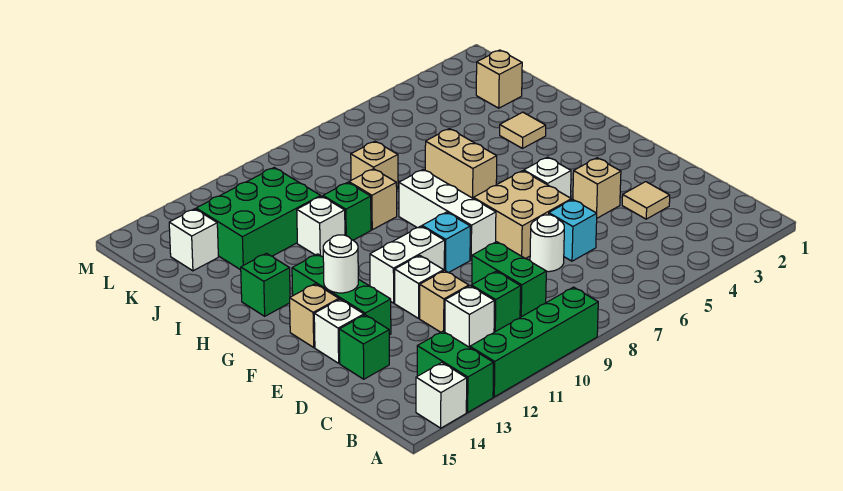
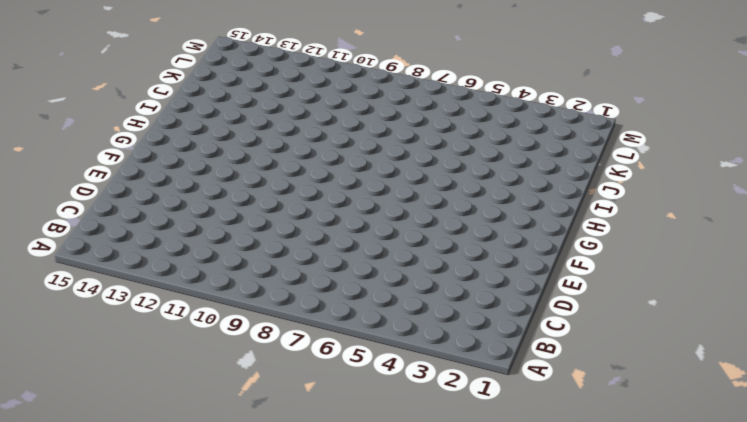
none -> green 1x4 brick [470,287,598,397]
none -> green 1x2 brick [417,331,494,412]
none -> white 1x1 brick [416,363,467,428]
none -> green 1x2 brick [472,242,546,317]

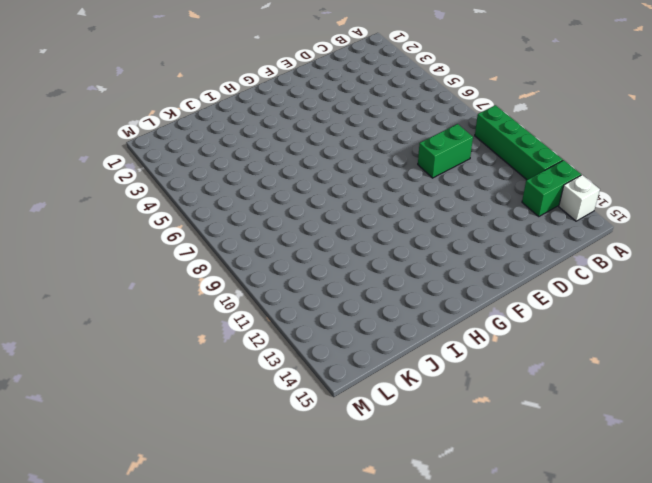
none -> green 1x1 brick [471,271,521,332]
none -> white 1x1 brick [445,286,494,348]
none -> tan 1x1 tile [622,182,670,219]
none -> cyan 1x1 brick [549,199,597,261]

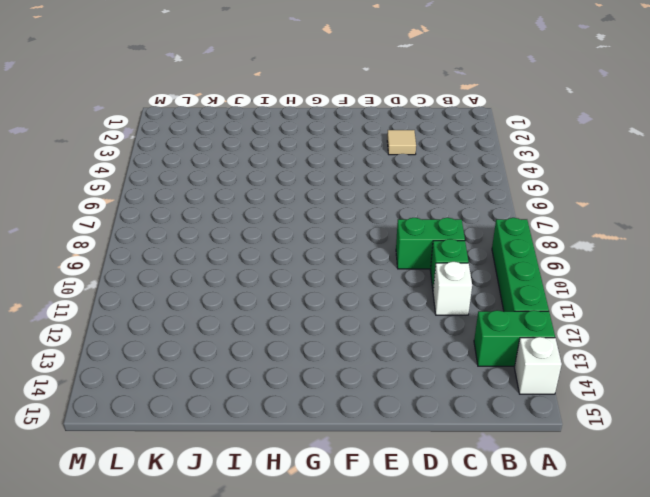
none -> cyan 1x1 brick [549,199,597,261]
none -> white 1x1 round brick [530,215,564,272]
none -> tan 1x1 brick [420,270,469,332]
none -> green 1x1 brick [339,315,389,379]

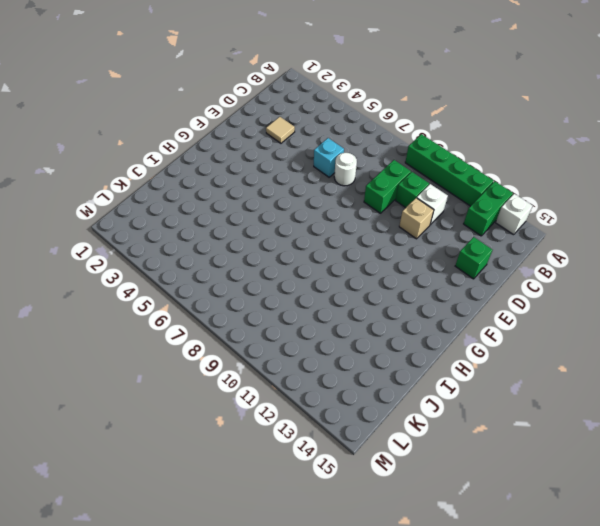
none -> tan 1x1 brick [573,158,621,218]
none -> tan 2x2 brick [473,171,571,259]
none -> white 1x1 brick [395,255,444,318]
none -> green 1x3 brick [292,254,391,335]

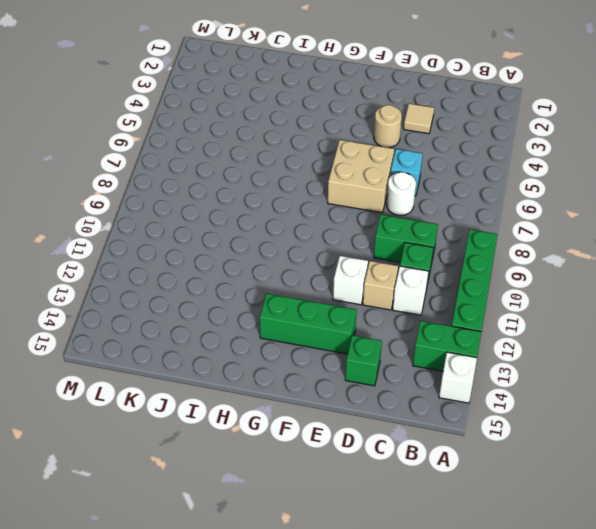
tan 1x1 round brick [374,105,402,148] -> tan 1x1 brick [573,158,621,218]
none -> white 1x1 brick [314,299,364,363]
none -> white 1x1 brick [524,157,571,198]
none -> white 1x3 brick [399,169,496,260]
none -> cyan 1x1 brick [422,212,470,273]

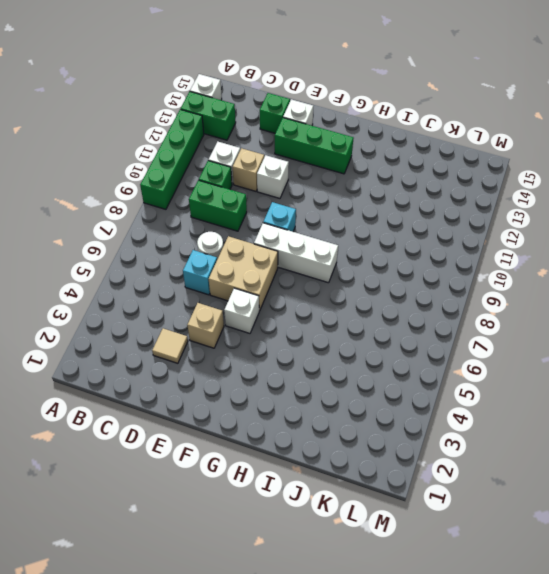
none -> white 1x2 brick [370,226,445,303]
none -> tan 1x1 brick [290,284,339,347]
none -> tan 1x2 brick [425,129,497,198]
none -> green 1x1 brick [241,253,290,316]

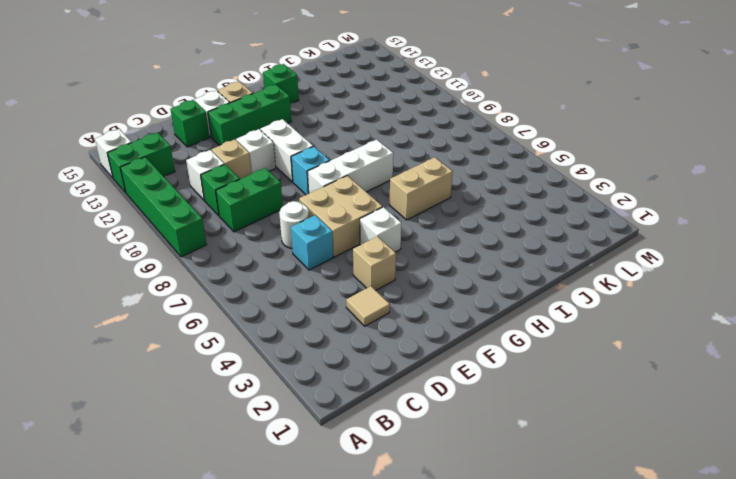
none -> tan 1x1 tile [500,112,546,148]
none -> tan 1x1 brick [349,169,397,230]
none -> green 1x1 brick [323,182,371,240]
none -> white 1x1 brick [297,196,345,257]

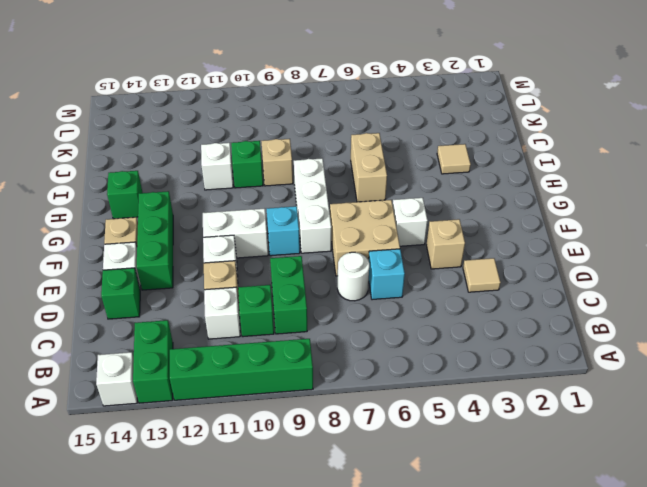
none -> tan 1x1 brick [351,141,398,189]
none -> green 2x3 brick [196,168,321,270]
none -> tan 1x1 brick [476,50,522,108]
none -> white 1x1 brick [169,209,218,271]

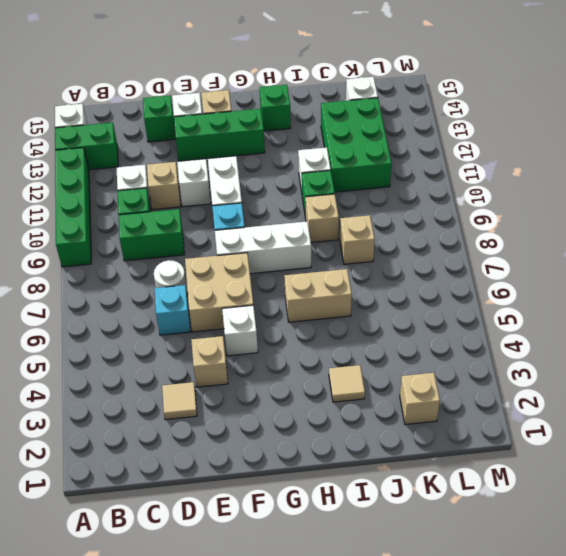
none -> white 1x1 round brick [323,235,358,293]

